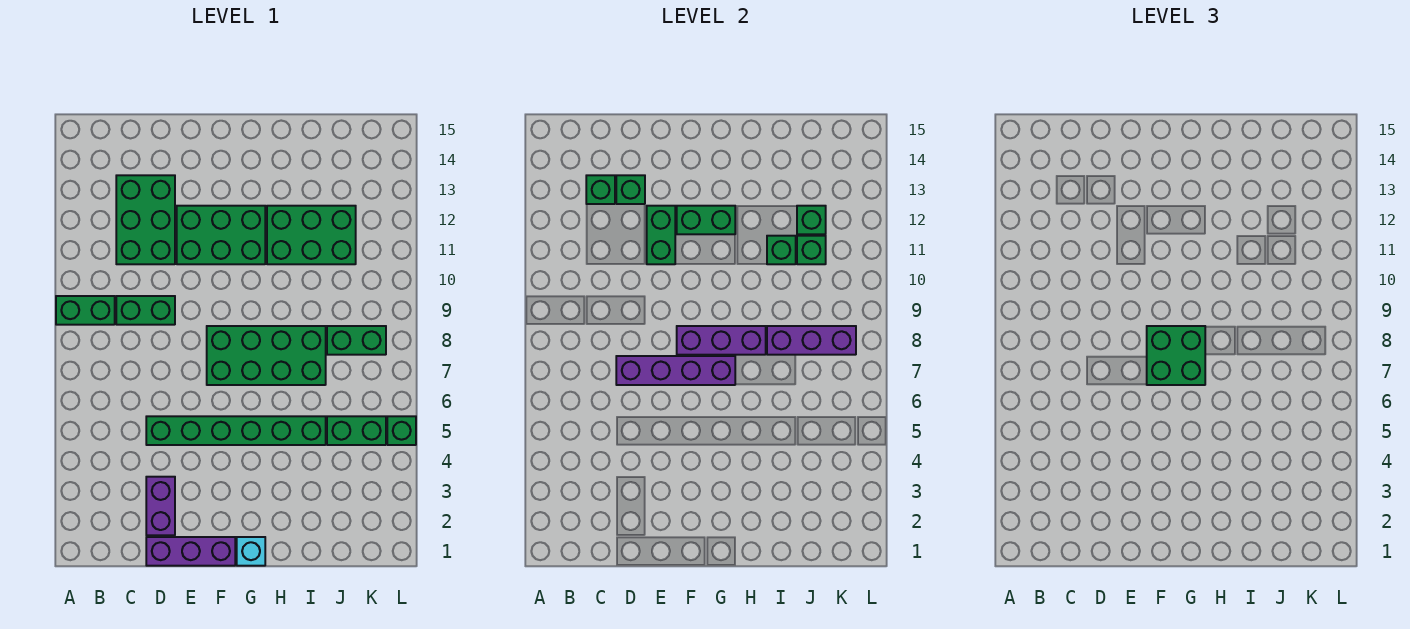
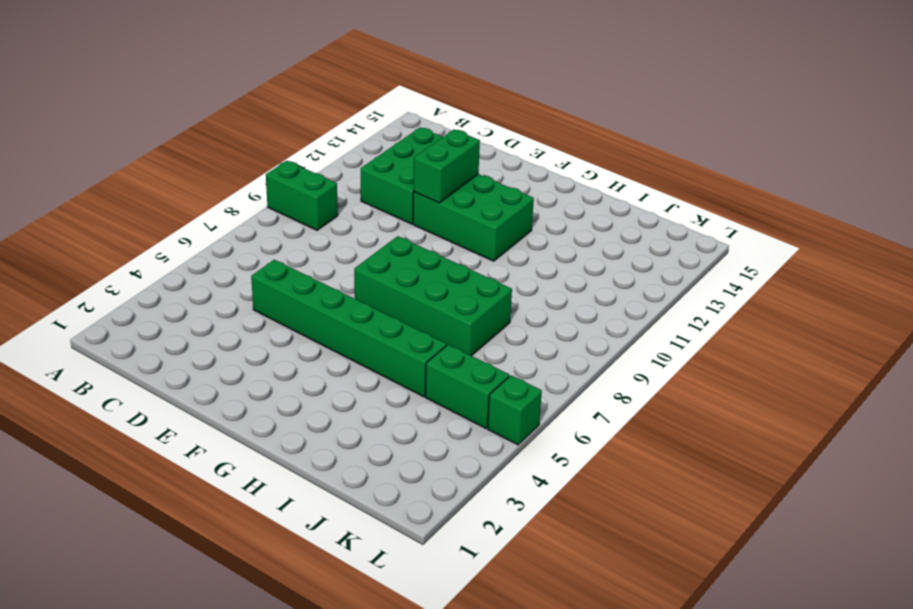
none -> green 1x2 brick [116,296,175,325]
none -> purple 1x3 brick [146,537,235,566]
none -> purple 1x2 brick [146,477,175,535]

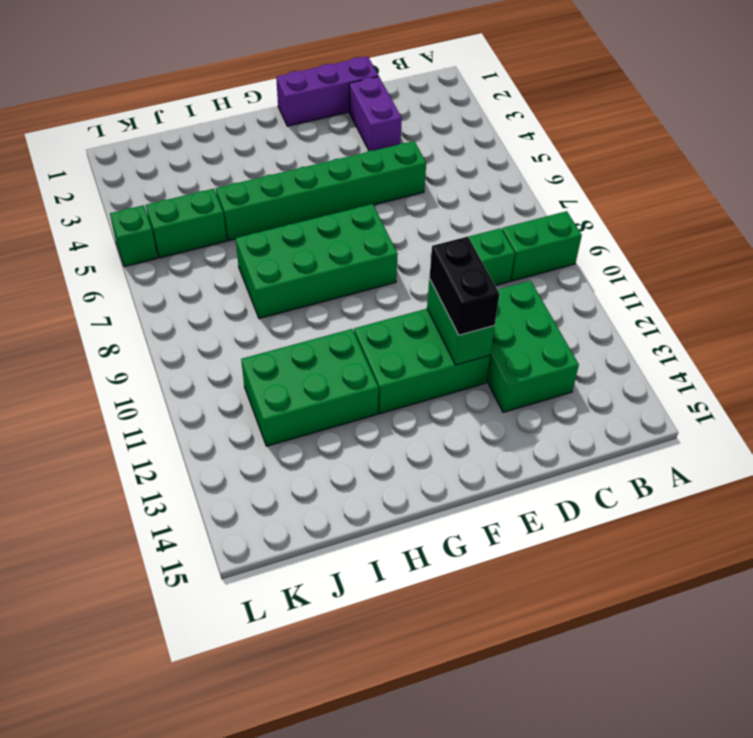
black 1x2 brick [429,237,499,335] -> none
none -> cyan 1x1 brick [237,537,265,566]
none -> green 1x2 brick [327,326,386,355]
none -> green 1x1 brick [586,175,615,204]

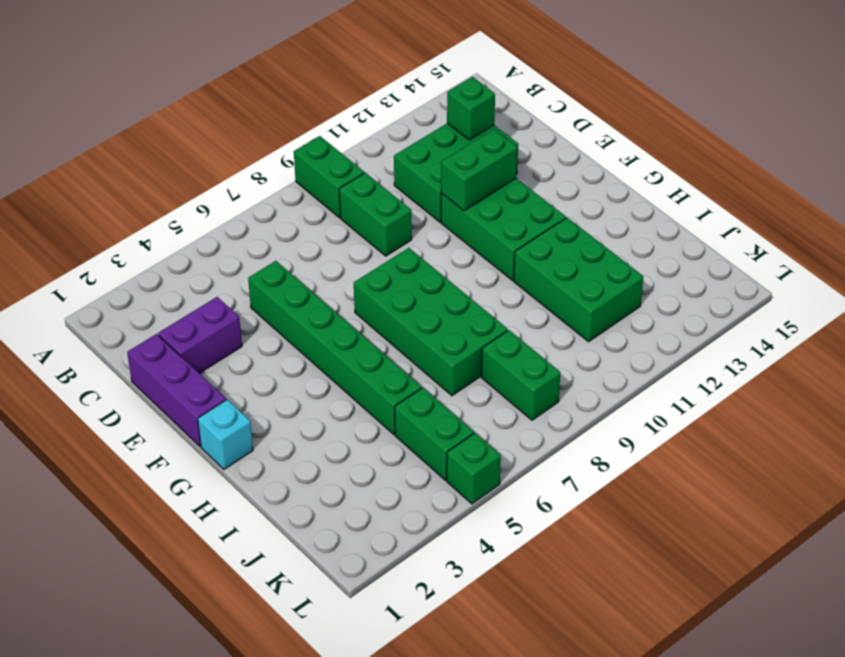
none -> purple 1x4 brick [616,356,735,385]
none -> green 1x1 brick [616,175,645,204]
none -> purple 1x3 brick [677,326,766,355]

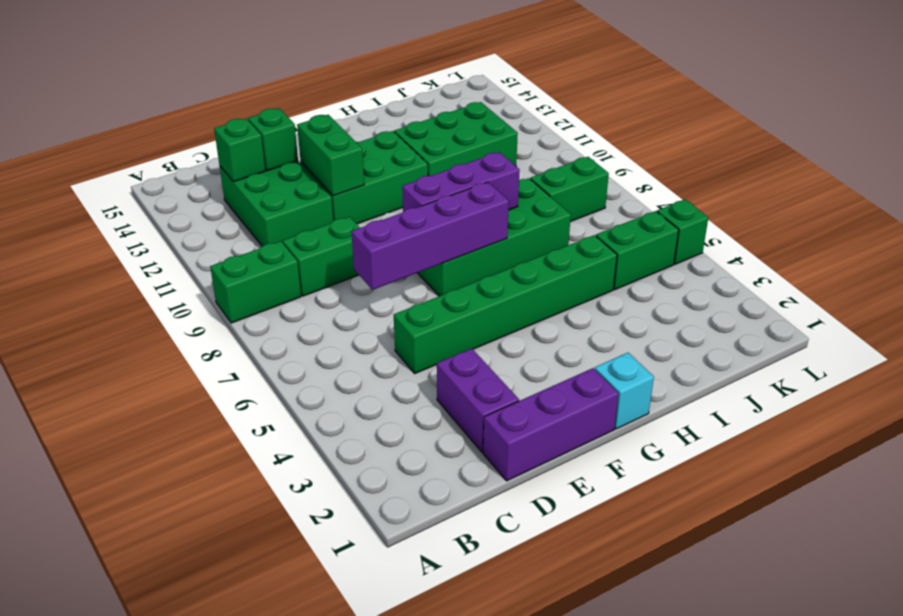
none -> green 1x2 brick [677,206,735,234]
none -> purple 1x3 brick [767,326,856,355]
none -> green 1x1 brick [767,236,796,264]

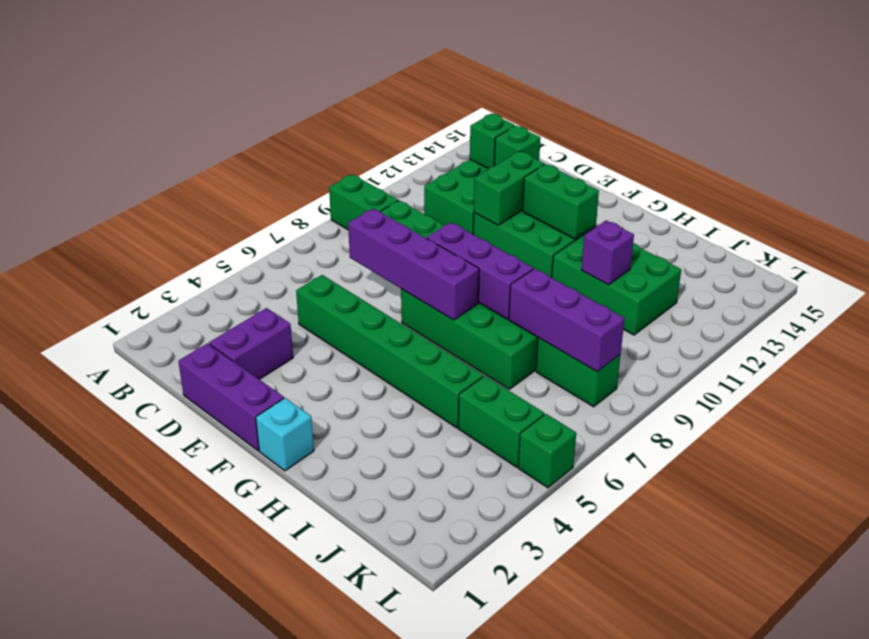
purple 1x1 brick [581,220,634,285] -> green 1x1 brick [767,236,796,264]
none -> green 1x1 brick [797,236,826,264]
none -> green 1x1 brick [797,206,826,234]
none -> green 2x2 brick [1147,326,1205,385]

